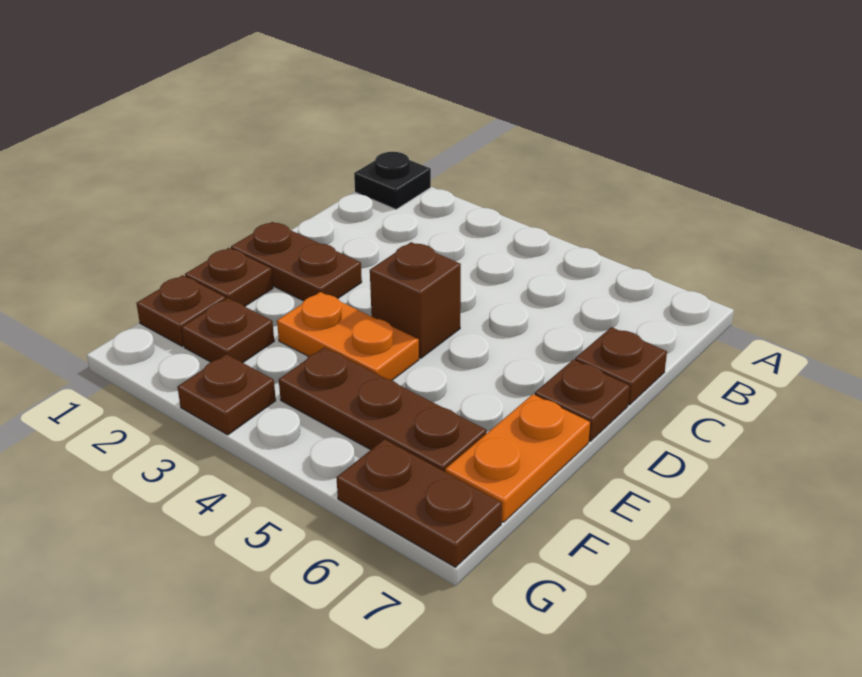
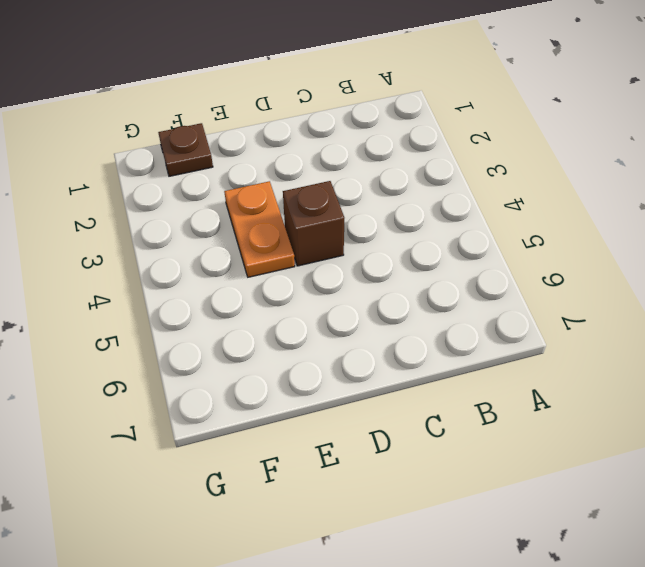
none -> black 1x1 plate [354,152,431,209]
none -> brown 1x1 plate [575,327,667,405]
none -> brown 1x2 plate [231,222,362,301]

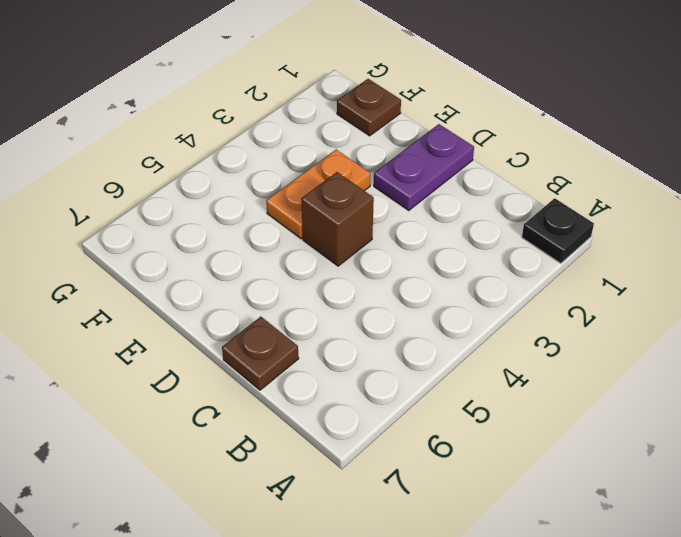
purple 1x2 plate [374,124,474,210] -> brown 1x2 plate [231,222,362,301]
none -> brown 1x1 plate [535,360,630,441]
none -> brown 1x1 plate [185,248,273,307]
none -> orange 1x2 plate [445,394,590,522]

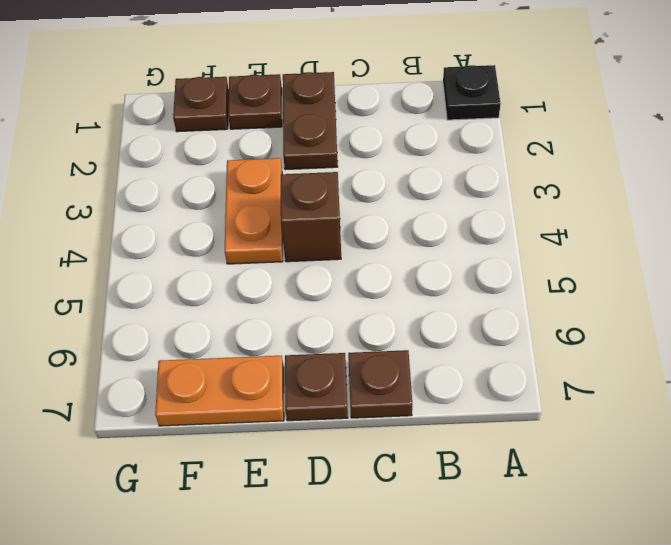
none -> brown 1x1 plate [181,298,274,363]
none -> brown 1x3 plate [279,347,487,472]
none -> brown 1x1 plate [178,354,276,435]

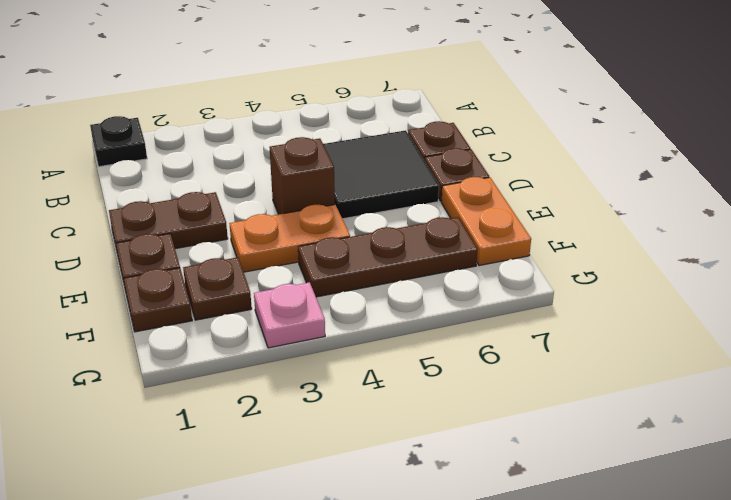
black 2x2 tile [323,130,439,219] -> none
pink 1x1 plate [254,282,325,348] -> brown 1x1 plate [178,354,276,435]
none -> brown 1x2 plate [336,439,502,567]

